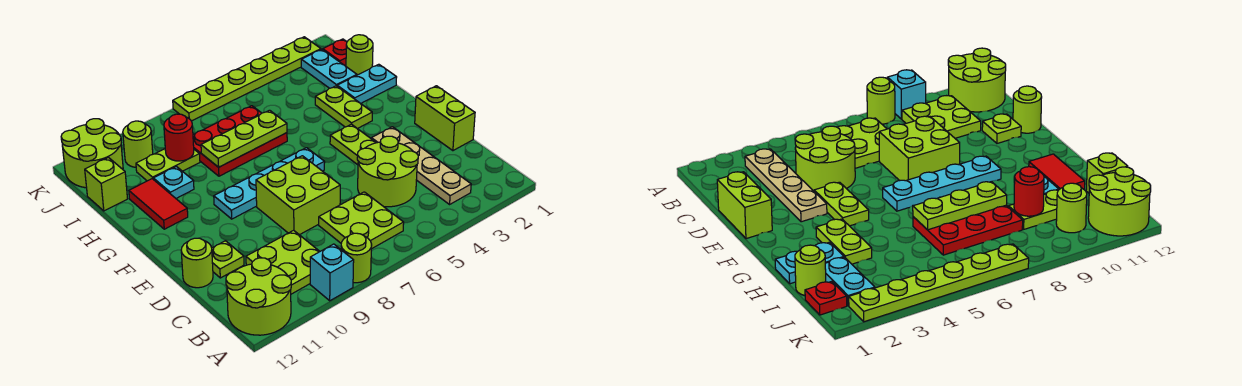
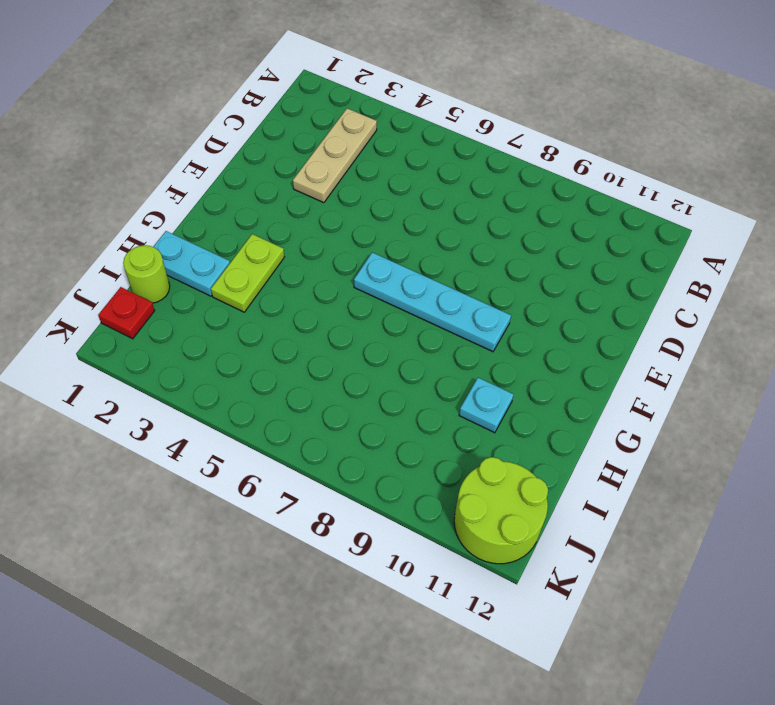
tan 1x3 plate [293,108,377,203] -> tan 1x4 plate [371,127,471,204]
none -> lime 1x1 round brick [341,233,372,283]
none -> cyan 1x1 brick [310,244,354,301]
none -> lime 2x2 round brick [226,258,291,335]

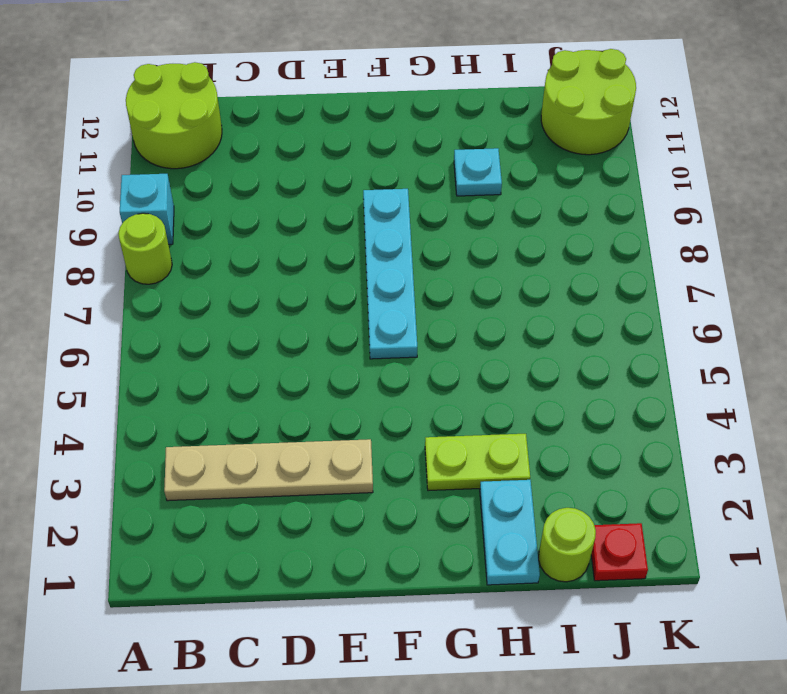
none -> lime 2x2 plate [319,192,404,249]
none -> lime 2x2 plate [246,230,320,294]
none -> lime 2x2 round brick [357,136,418,207]

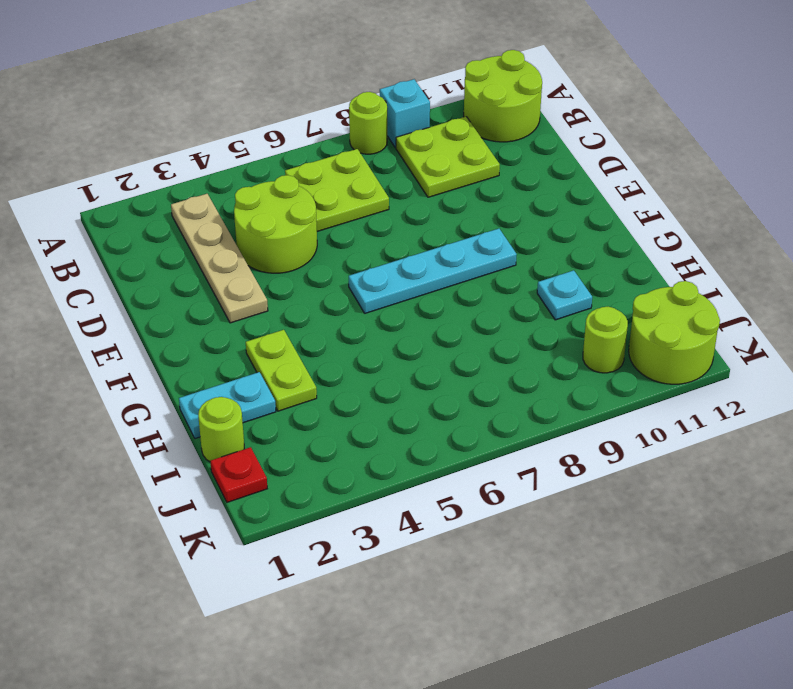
none -> lime 1x2 brick [415,86,475,151]
none -> lime 2x2 brick [256,156,340,235]
none -> lime 1x1 plate [212,241,244,278]

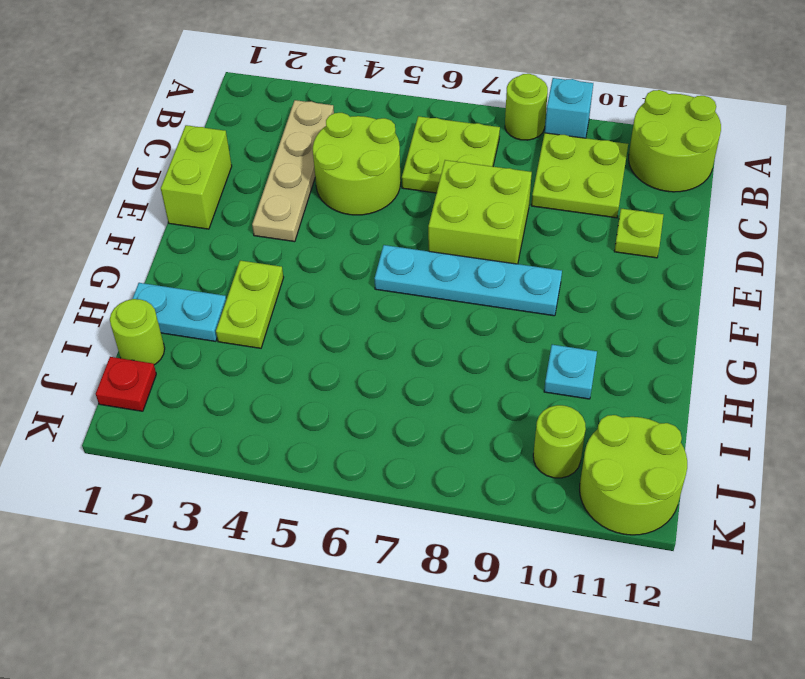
none -> lime 1x1 round brick [181,238,213,288]
none -> lime 1x2 plate [330,124,376,165]
none -> red 1x2 tile [129,179,188,229]

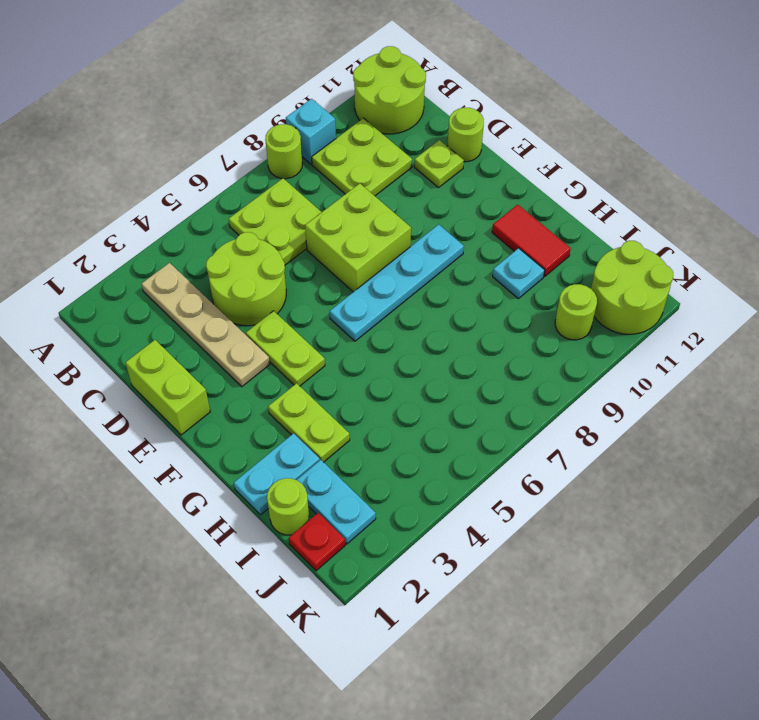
none -> red 2x3 plate [193,106,287,176]
none -> lime 1x2 plate [136,149,200,181]
none -> lime 1x1 brick [85,158,127,211]

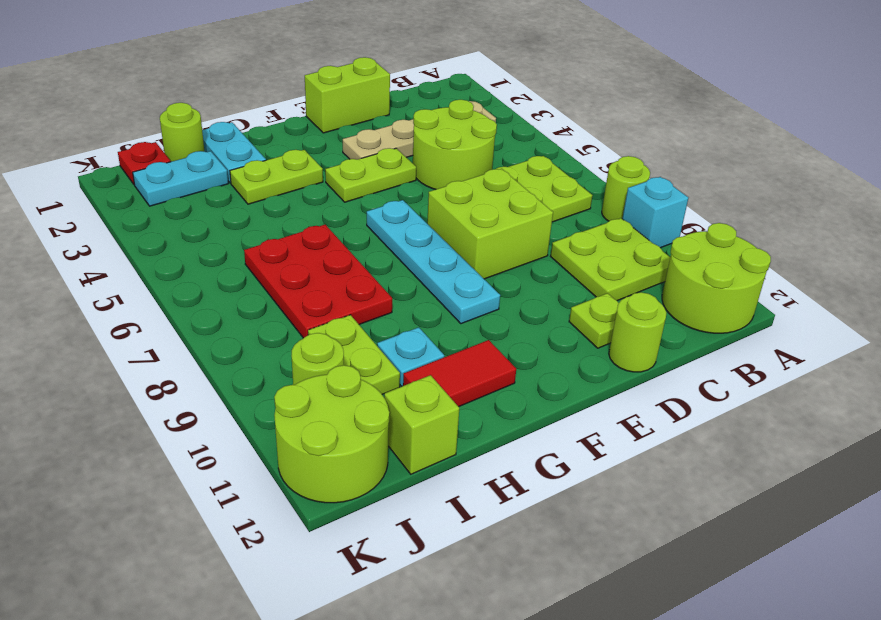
none -> lime 1x6 plate [173,37,321,121]
none -> lime 1x3 plate [201,110,287,167]
none -> red 1x1 round brick [164,114,194,161]

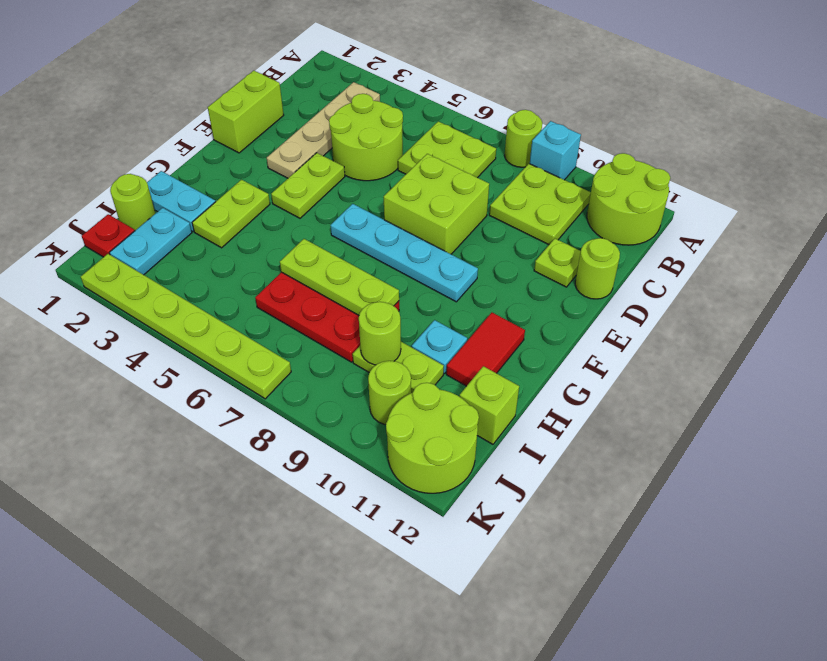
lime 1x1 round brick [359,302,401,365] -> red 1x1 round brick [164,114,194,161]

